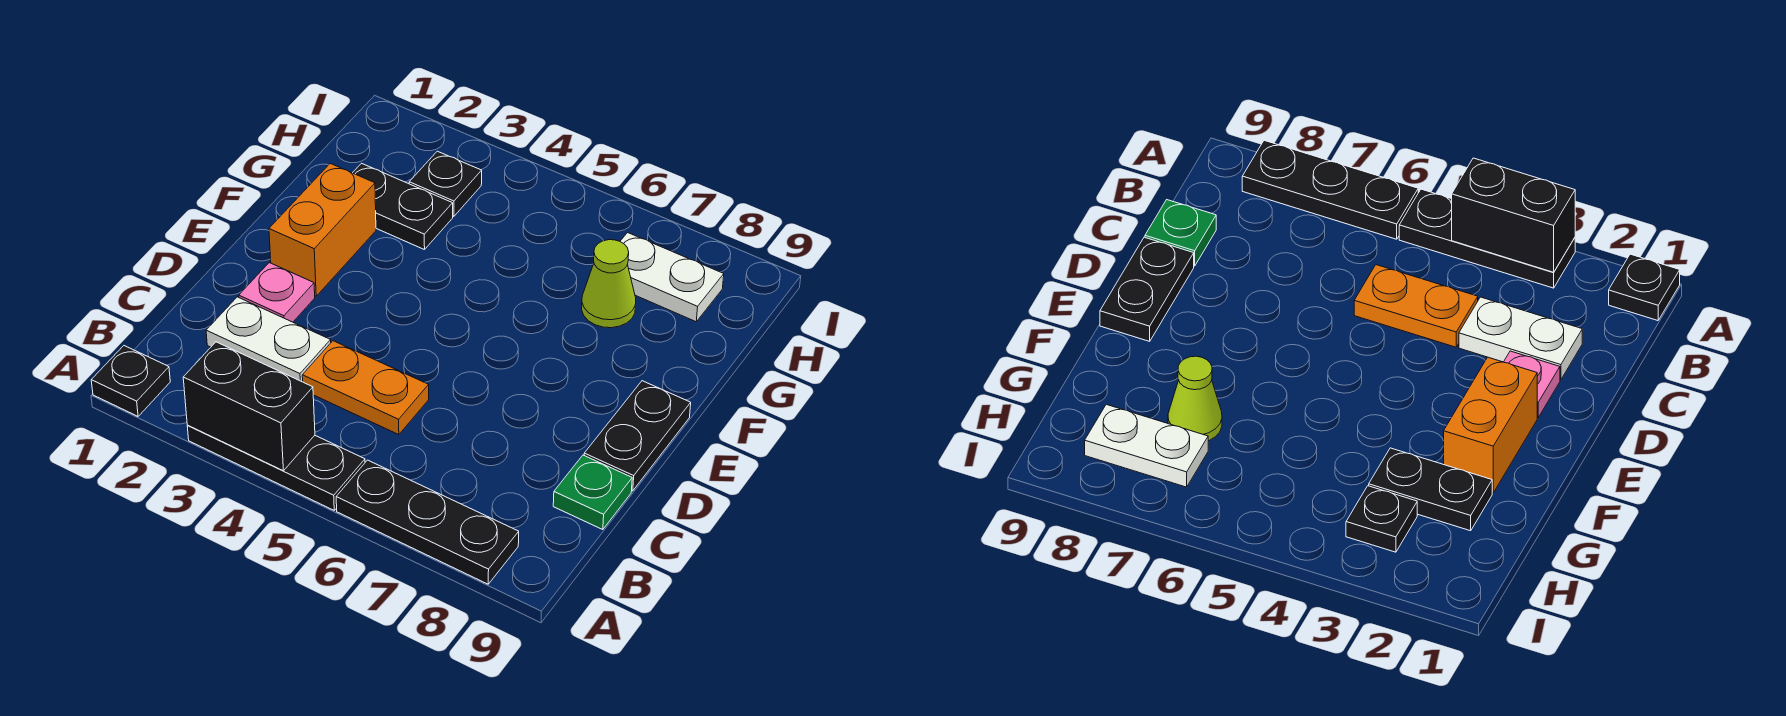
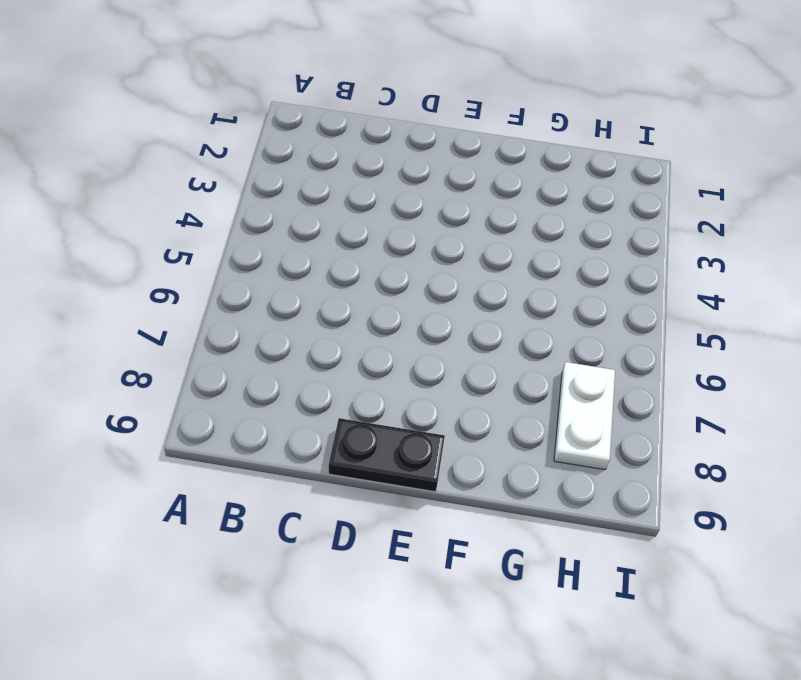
none -> black 1x1 plate [91,346,170,416]
none -> black 1x3 plate [187,426,365,510]
none -> black 1x3 plate [336,460,519,584]

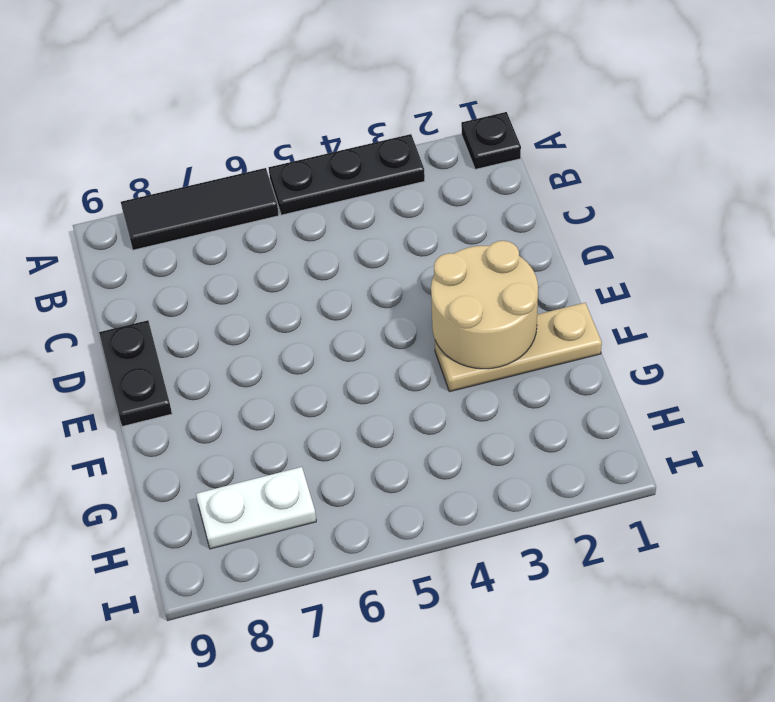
black 1x3 tile [121,168,279,250] -> black 1x3 plate [336,460,519,584]
tan 2x2 round brick [431,241,538,369] -> none
tan 1x3 plate [435,303,602,392] -> orange 1x2 brick [269,164,376,296]
none -> white 1x2 plate [206,297,331,382]
none -> orange 1x2 plate [302,341,429,435]
none -> green 1x1 plate [553,455,632,530]

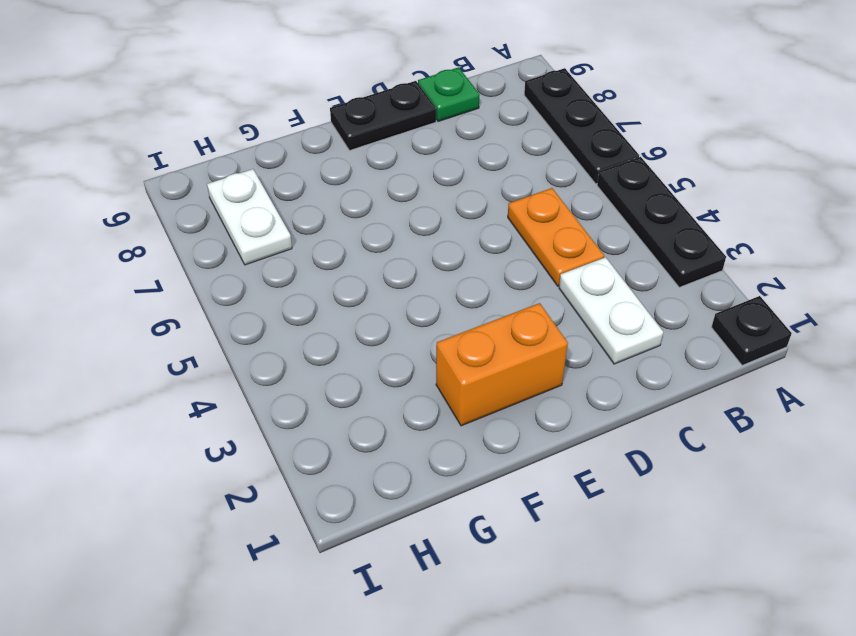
none -> pink 1x1 plate [239,263,315,322]
none -> black 1x2 plate [353,163,453,250]
none -> lime 1x1 cone [582,240,636,328]

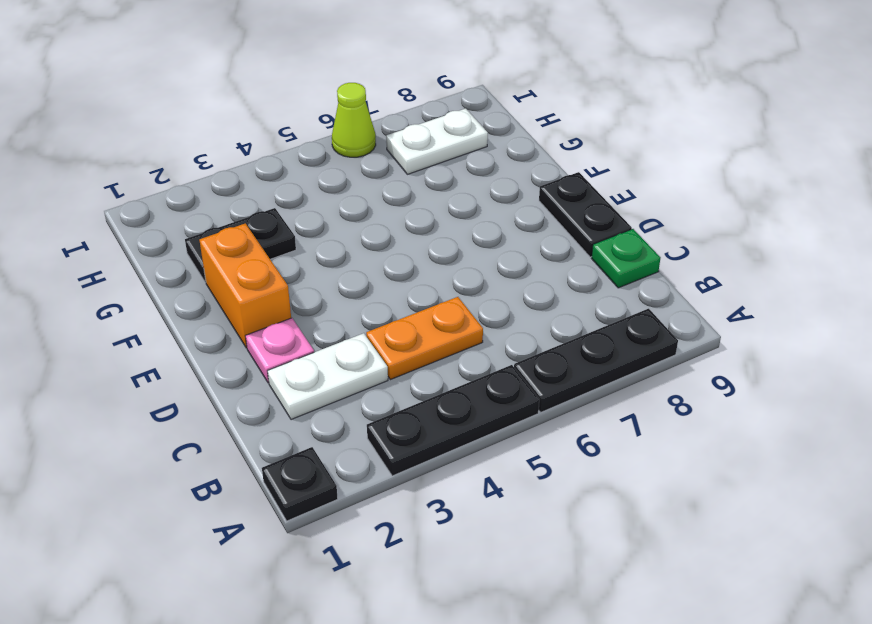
lime 1x1 cone [332,83,376,157] -> lime 1x1 cone moved to [582,240,636,328]
none -> black 1x1 plate [409,151,482,216]
none -> black 1x2 brick [183,342,315,471]

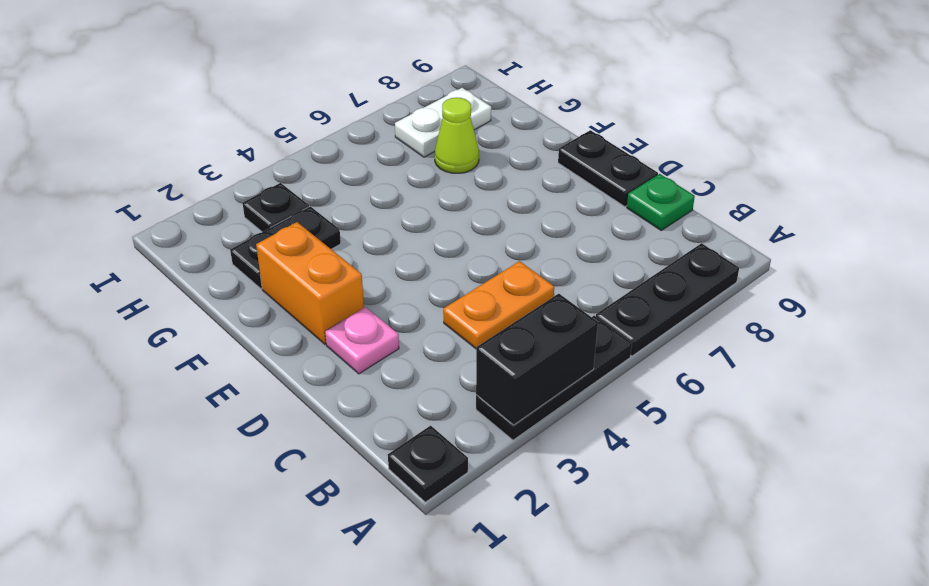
none -> white 1x2 plate [206,297,331,382]

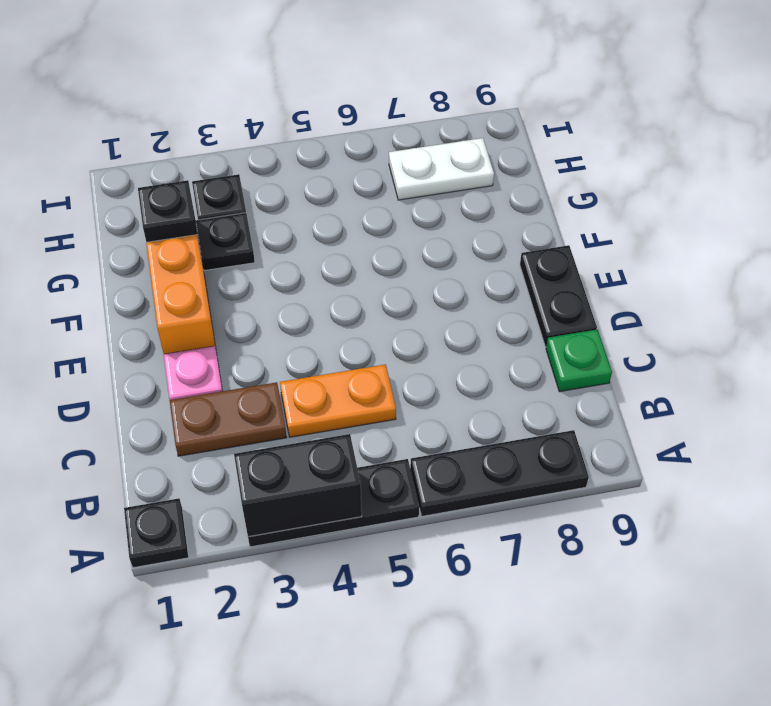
brown 1x2 plate [170,382,287,456] -> white 1x2 plate [206,297,331,382]
black 1x1 brick [138,180,201,253] -> none
none -> lime 1x1 cone [582,240,636,328]

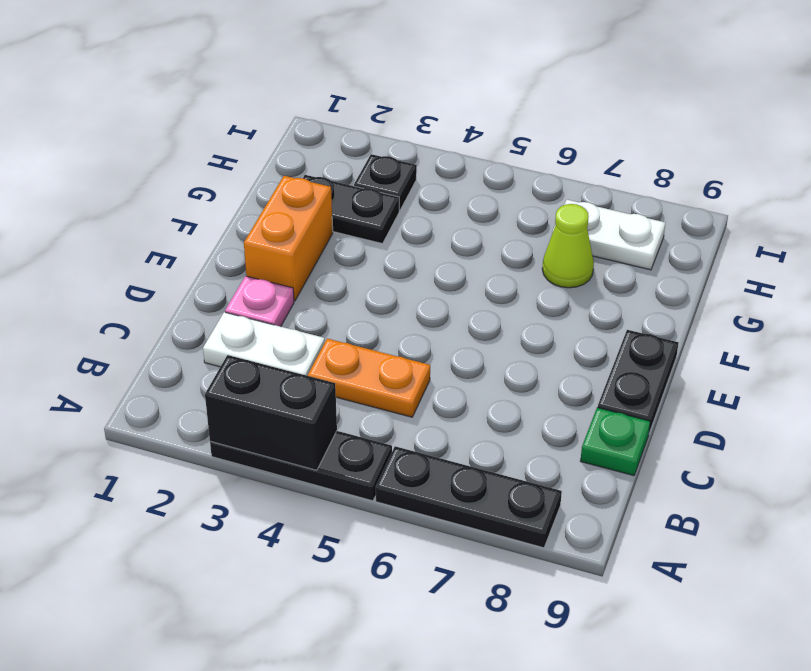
none -> black 1x1 plate [91,346,170,416]

